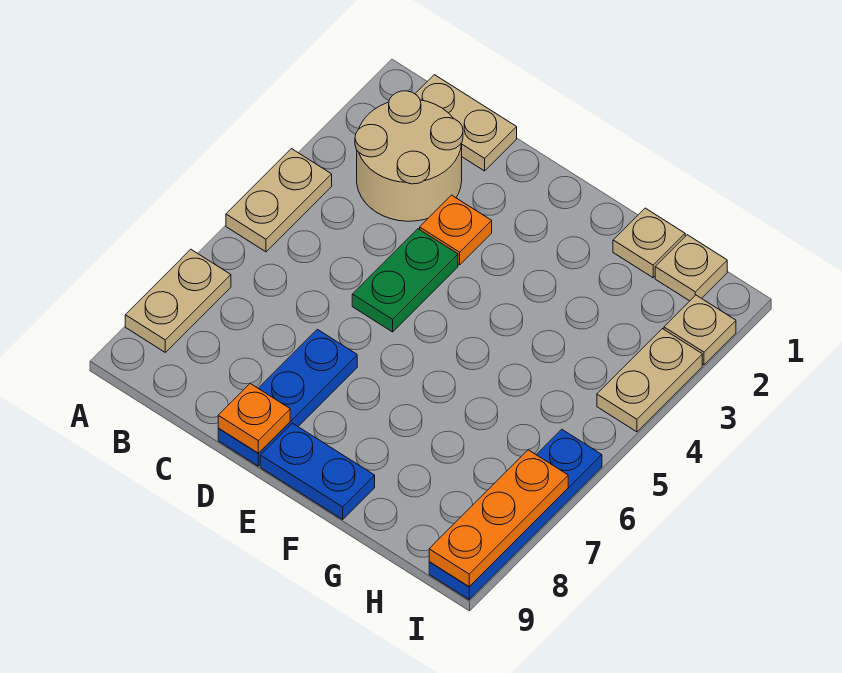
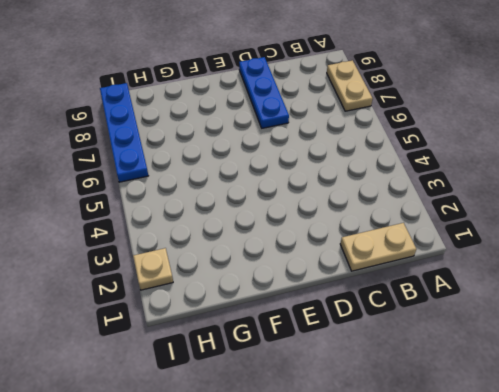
none -> tan 1x2 plate [226,149,332,252]
none -> tan 2x2 round brick [355,91,463,221]
none -> orange 1x1 plate [420,195,492,265]

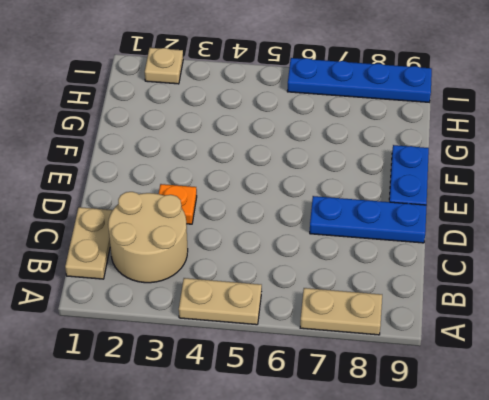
none -> green 1x2 plate [352,229,458,332]
none -> tan 1x1 plate [613,208,685,278]
none -> tan 1x1 plate [655,235,727,301]

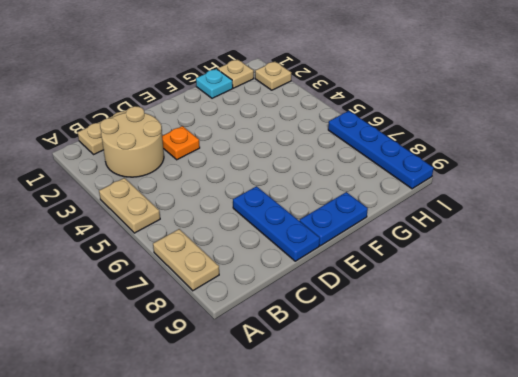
cyan 1x1 plate [196,69,233,98] -> tan 1x1 plate [613,208,685,278]
none -> green 1x2 plate [352,229,458,332]
none -> tan 1x2 plate [597,329,702,432]
none -> orange 1x1 plate [218,384,290,453]

